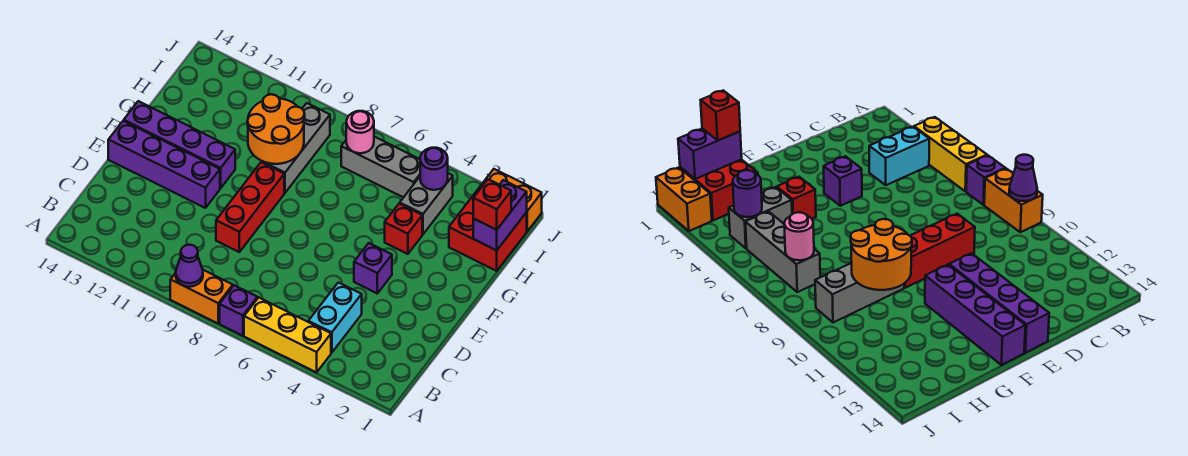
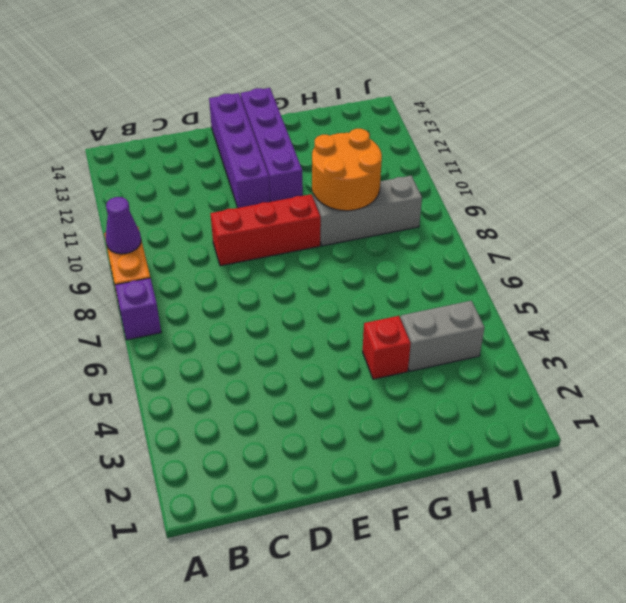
none -> yellow 1x3 brick [244,298,331,372]
none -> cyan 1x2 brick [308,283,362,353]
none -> purple 1x1 brick [354,243,392,293]

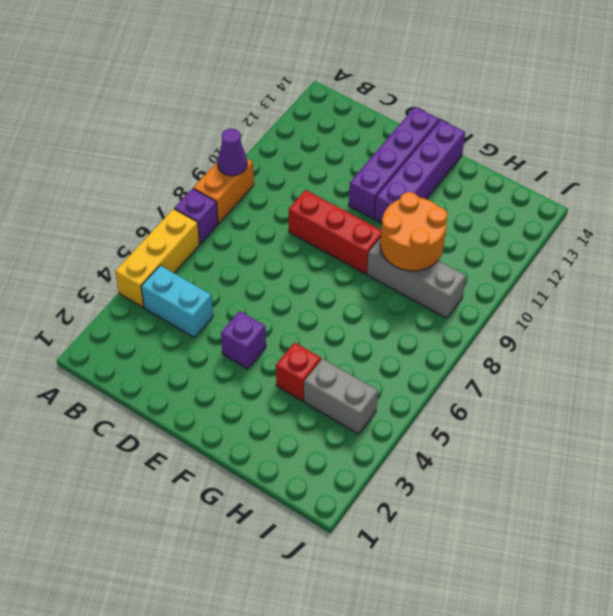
none -> red 2x2 brick [449,189,527,271]
none -> grey 1x3 brick [341,137,420,197]
none -> orange 1x2 brick [479,169,542,231]

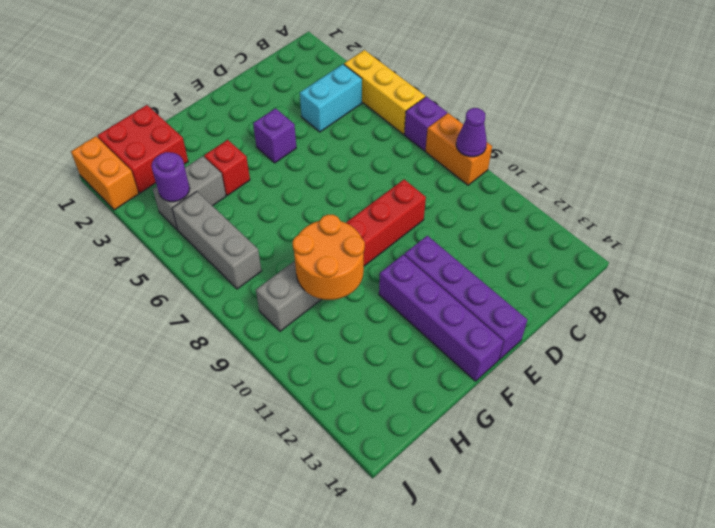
none -> purple 1x2 brick [473,180,527,250]
none -> pink 1x1 round brick [346,111,374,153]
none -> red 1x1 brick [473,179,511,230]

